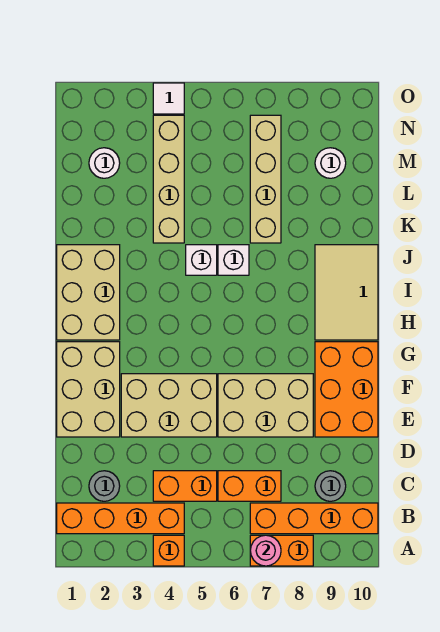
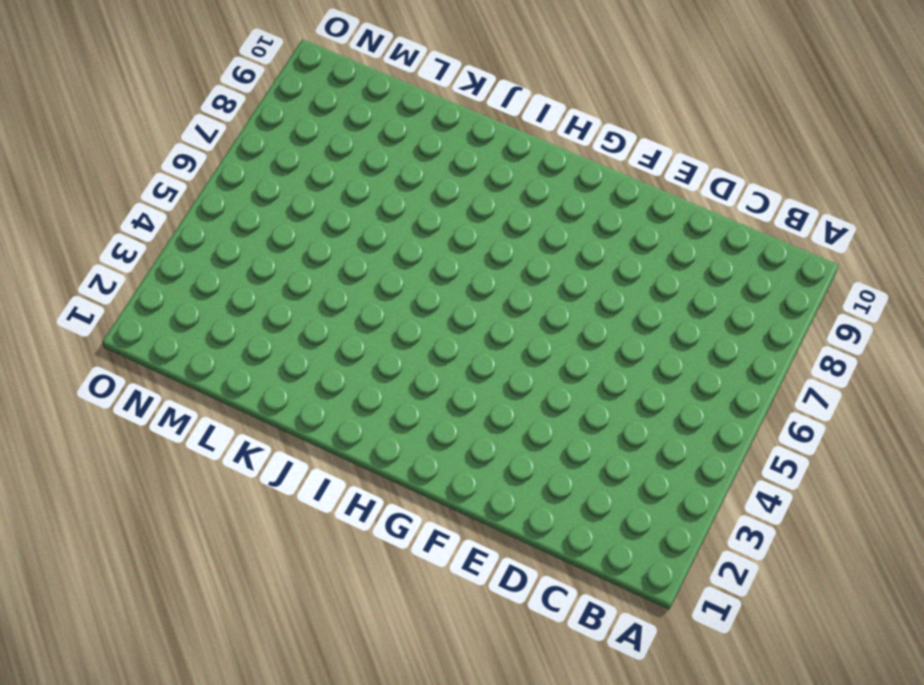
none -> orange 1x1 brick [153,535,184,566]
none -> orange 1x2 brick [250,535,313,566]
none -> orange 1x4 brick [57,503,184,534]

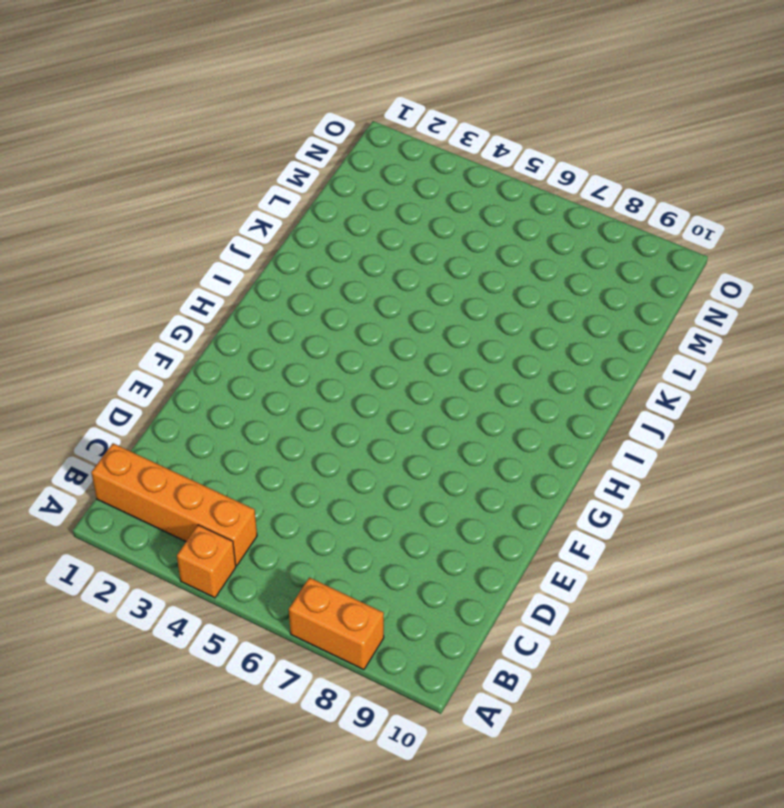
none -> orange 1x4 brick [250,503,378,534]
none -> grey 1x1 round brick [89,471,120,501]
none -> orange 1x2 brick [153,471,217,501]

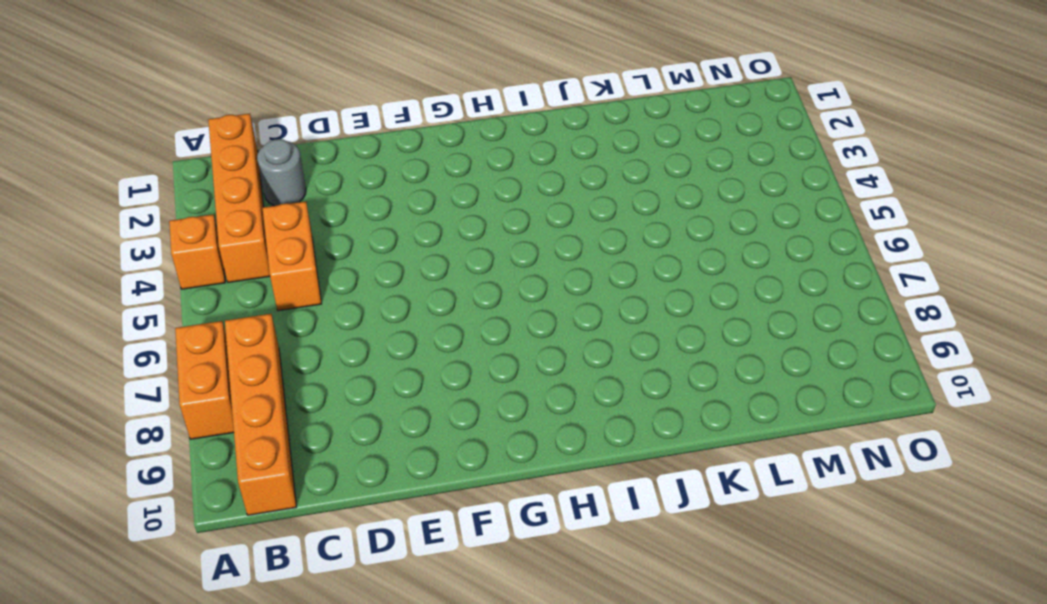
none -> orange 1x2 brick [218,471,281,501]
none -> grey 1x1 round brick [315,471,346,501]
none -> tan 2x3 brick [57,342,120,437]

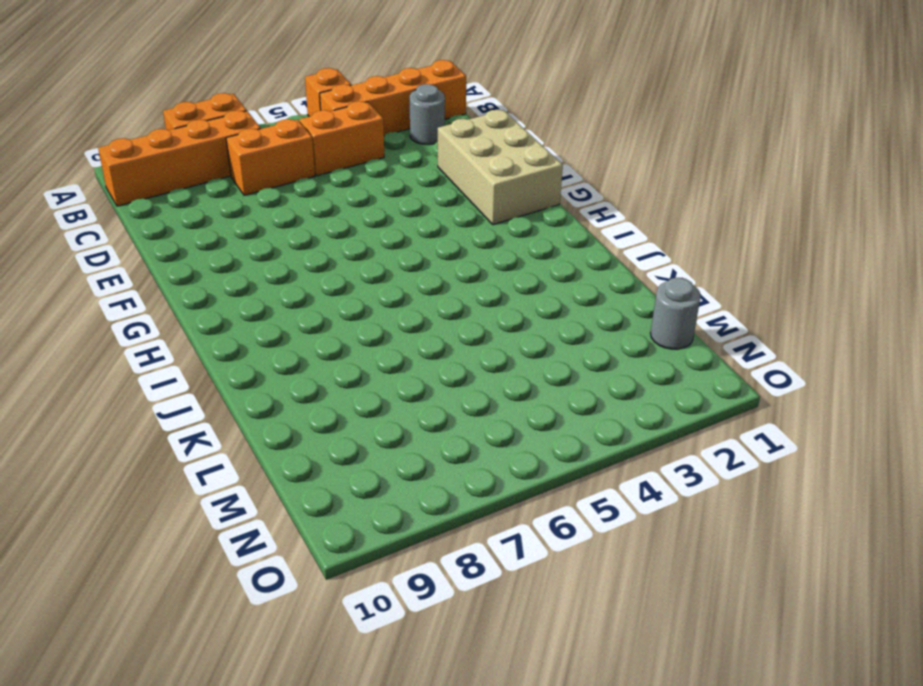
grey 1x1 round brick [650,278,701,349] -> grey 1x1 round brick moved to [315,471,346,501]
none -> tan 2x3 brick [121,374,217,437]
none -> tan 2x3 brick [218,374,313,437]
none -> orange 2x3 brick [315,342,378,437]

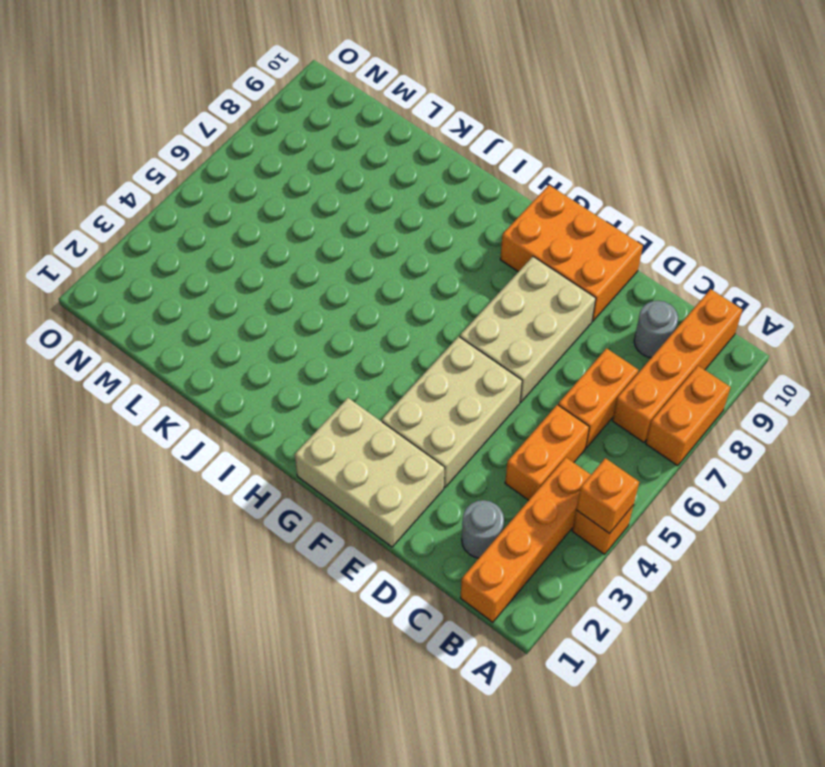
orange 1x1 brick [576,458,639,534] -> none
none -> tan 2x3 brick [57,245,120,340]
none -> tan 2x3 tile [315,245,378,340]
none -> white 1x1 brick [186,245,217,275]

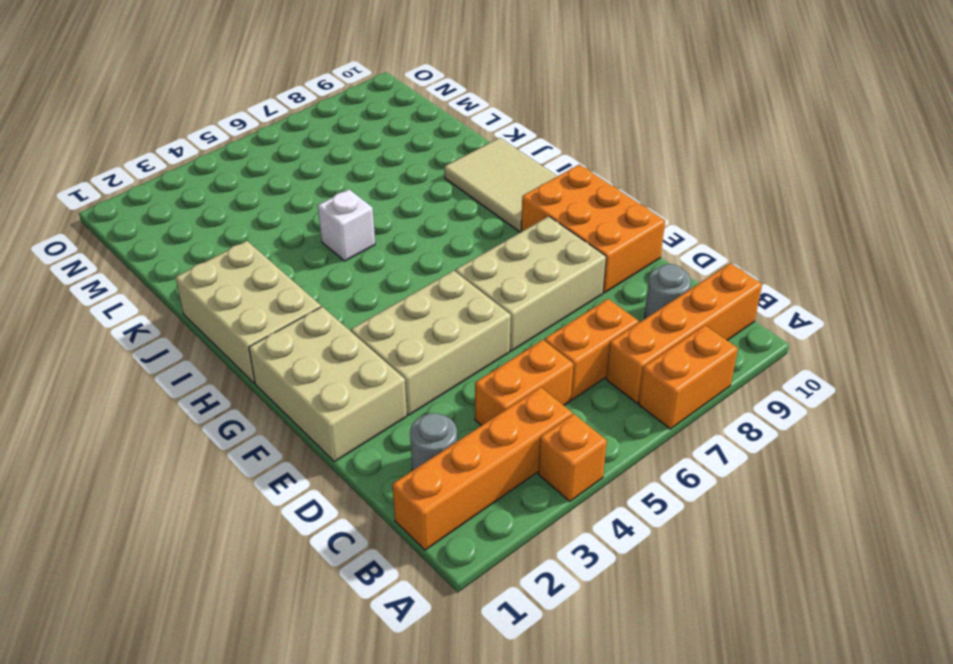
none -> white 1x1 brick [218,245,249,275]
none -> tan 1x4 brick [153,115,184,243]
none -> tan 1x4 brick [250,115,281,243]

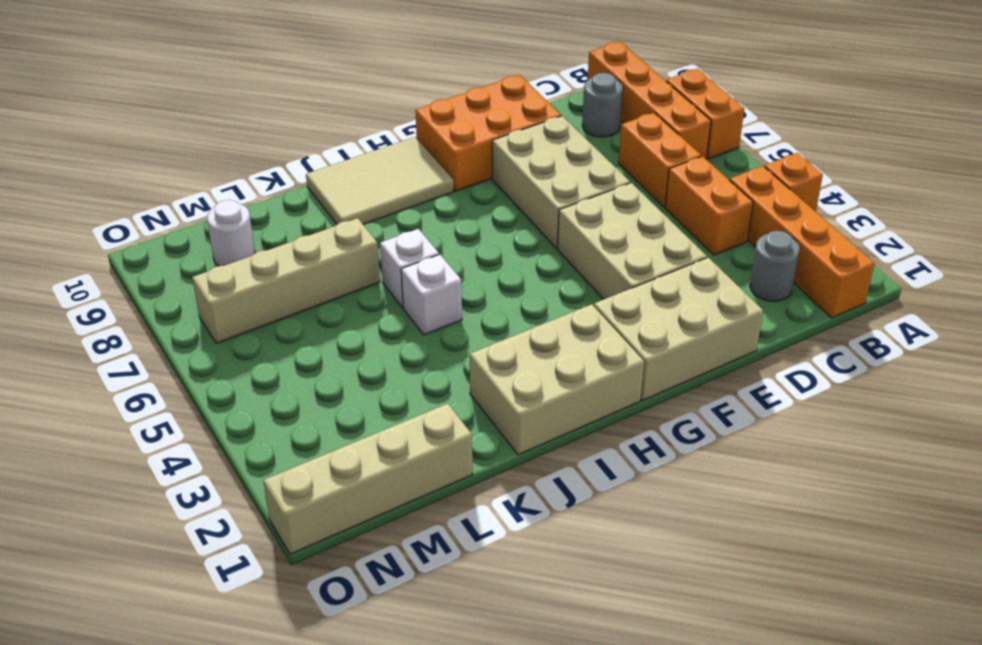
tan 1x4 brick [263,404,472,554] -> tan 1x4 brick moved to [153,115,184,243]
none -> white 1x1 round brick [89,148,120,178]
none -> white 1x1 tile [153,83,184,114]
none -> pink 1x1 round brick [250,535,281,566]

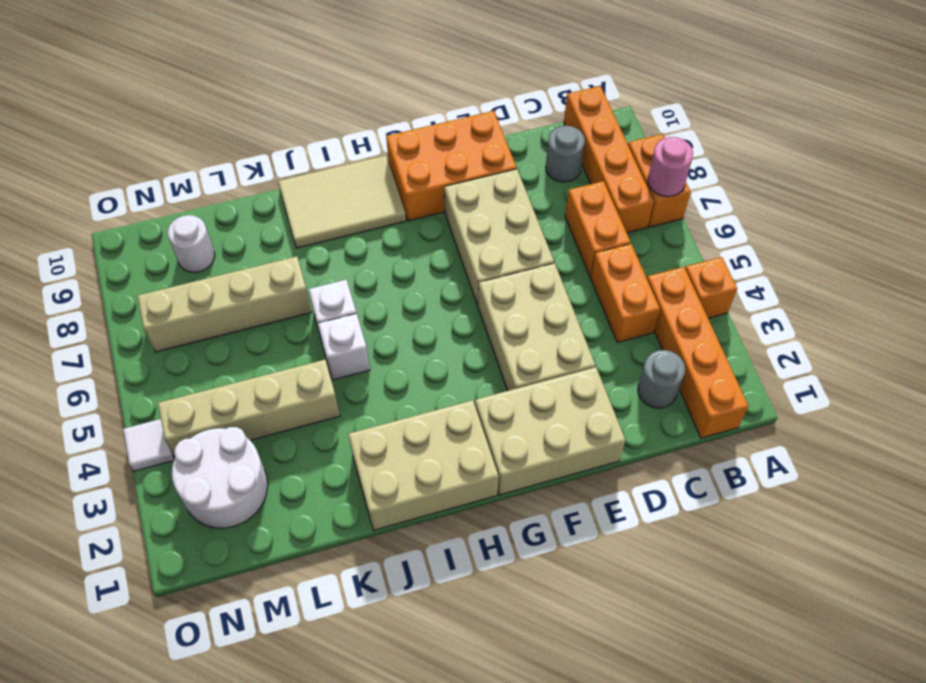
white 2x2 round brick [172,427,268,528] -> white 1x1 round brick [89,148,120,178]

